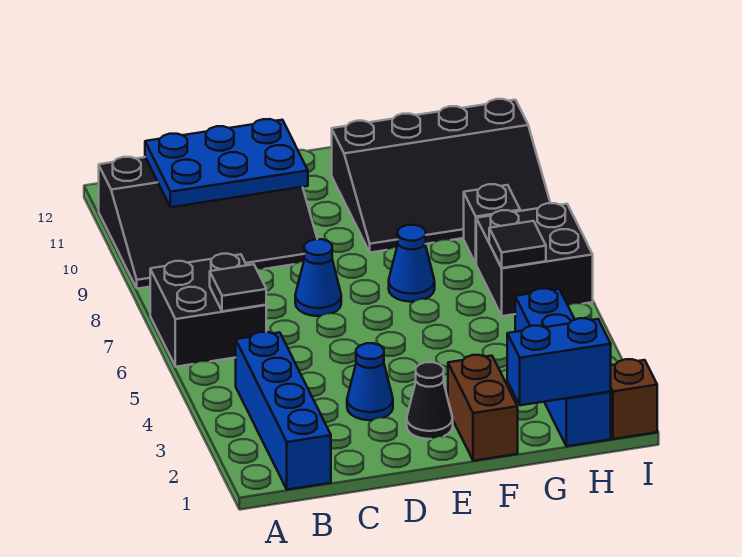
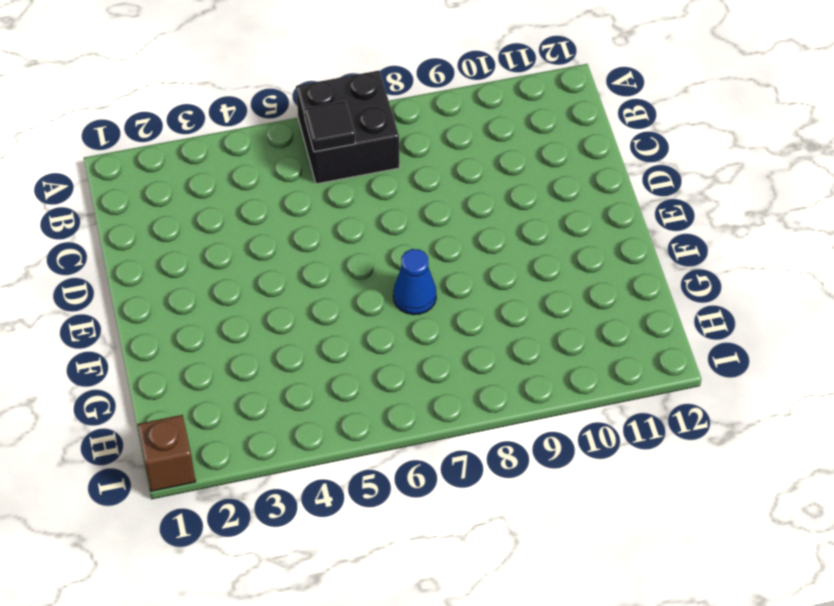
none -> black 3x4 slope [99,157,317,289]
none -> blue 1x4 brick [236,332,331,490]
none -> blue 1x1 cone [347,343,393,420]

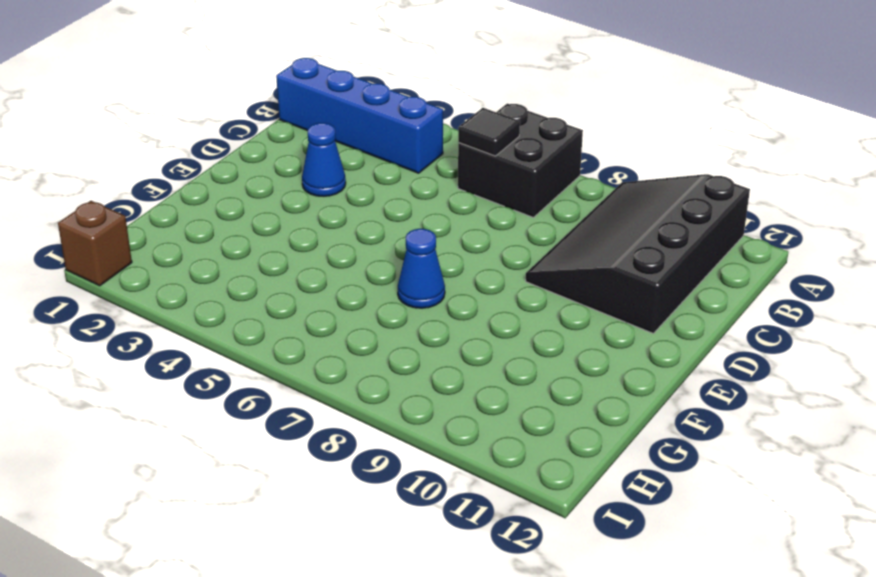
none -> blue 1x1 cone [295,239,341,316]
none -> black 1x1 cone [407,362,453,439]
none -> brown 1x2 brick [448,355,518,461]

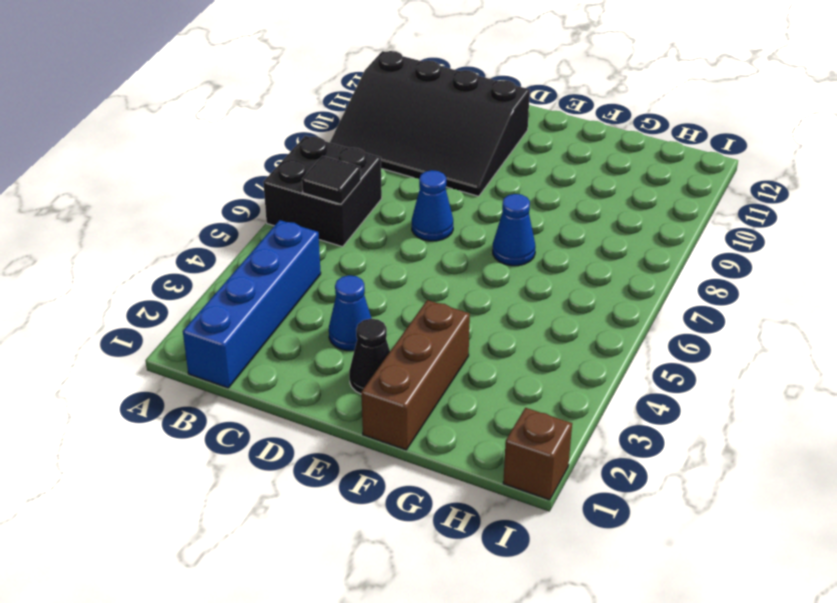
brown 1x3 brick [361,300,470,450] -> brown 1x2 brick [448,355,518,461]
none -> black 3x4 slope [332,99,550,253]
none -> blue 1x4 brick [515,288,611,446]
none -> black 2x2 brick [476,203,593,316]

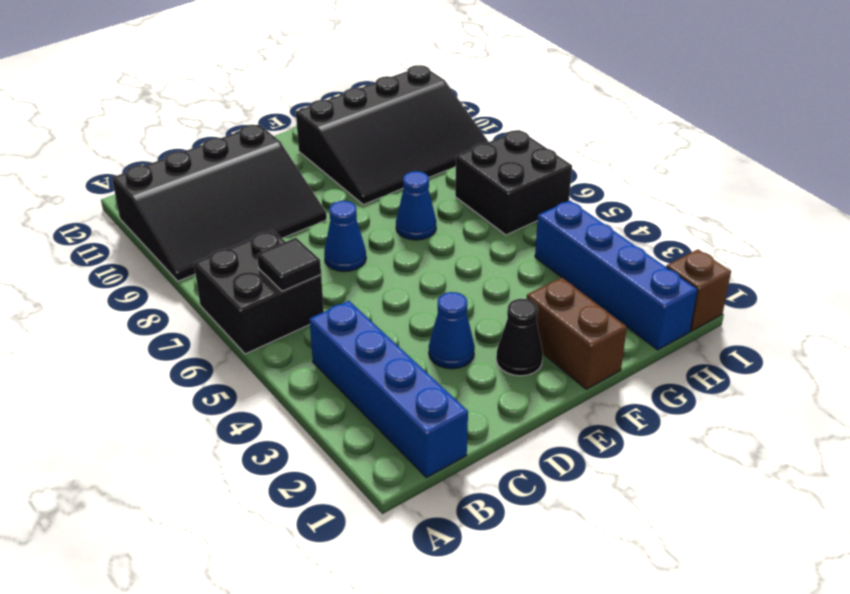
none -> black 1x1 brick [464,184,520,263]
none -> blue 2x3 plate [145,119,308,207]
none -> blue 1x2 brick [507,318,611,405]

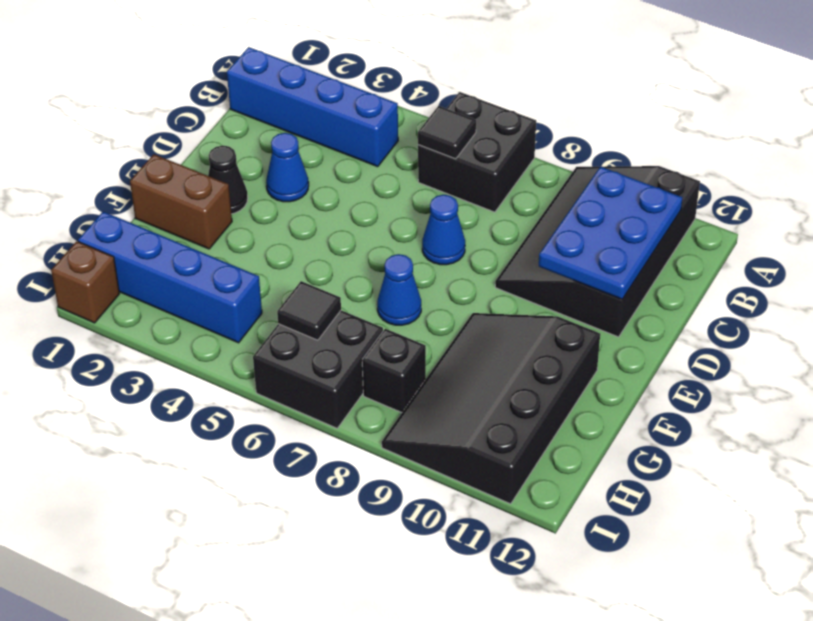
none -> blue 1x2 brick [507,318,611,405]

